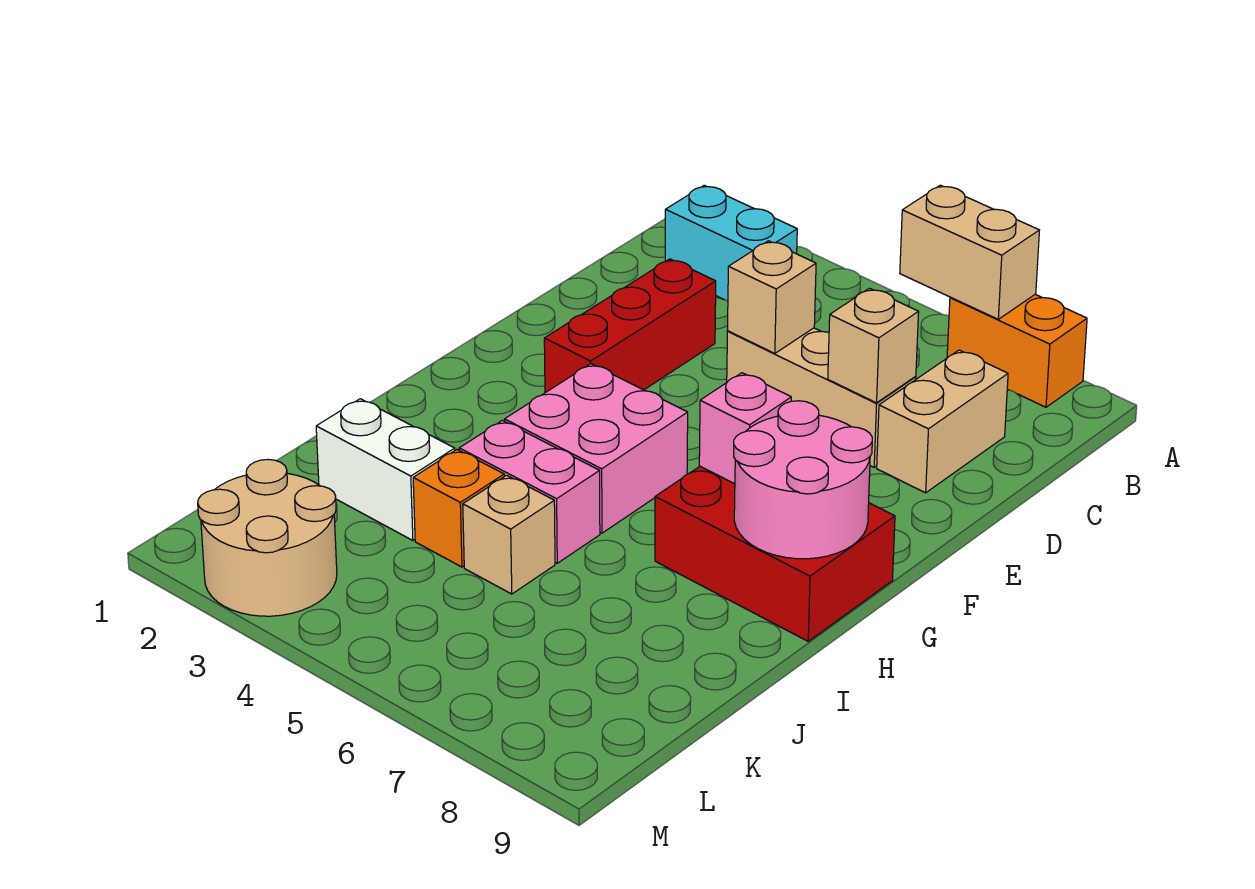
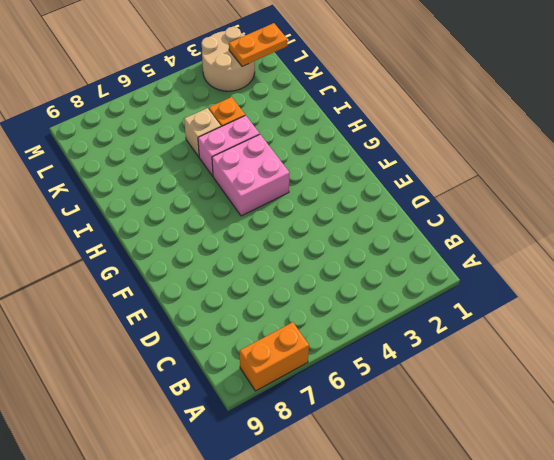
orange 1x2 plate [229,23,287,66] -> none
none -> cyan 1x2 brick [665,185,797,301]
none -> tan 1x2 brick [877,350,1008,493]
none -> red 1x3 brick [544,259,716,393]

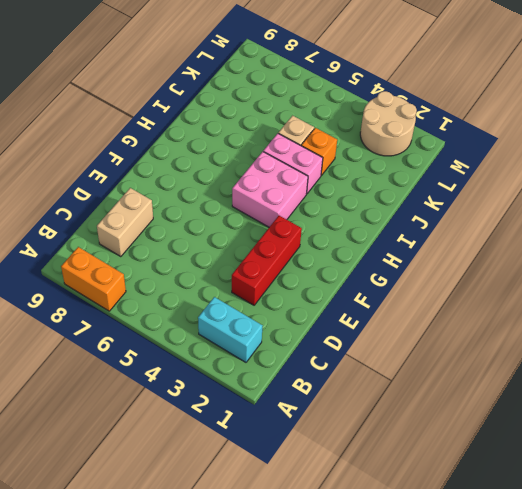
none -> tan 1x3 brick [727,328,916,467]
none -> red 2x3 brick [655,466,895,641]
none -> white 1x2 brick [316,399,455,540]

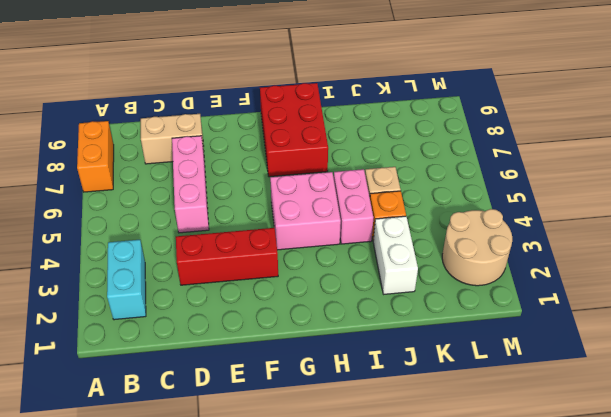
pink 1x3 brick [172,136,209,233] -> tan 1x3 brick [727,328,916,467]
none -> tan 1x2 brick [900,185,1039,319]
none -> tan 1x1 brick [728,241,816,353]
none -> tan 1x1 brick [828,288,919,403]

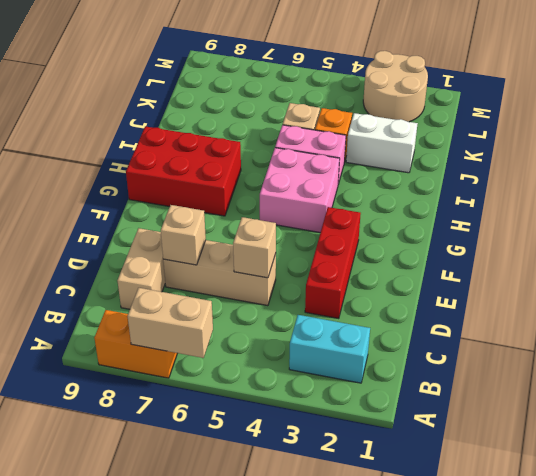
none -> pink 1x1 brick [699,373,791,484]
none -> pink 2x2 round brick [734,401,872,559]

